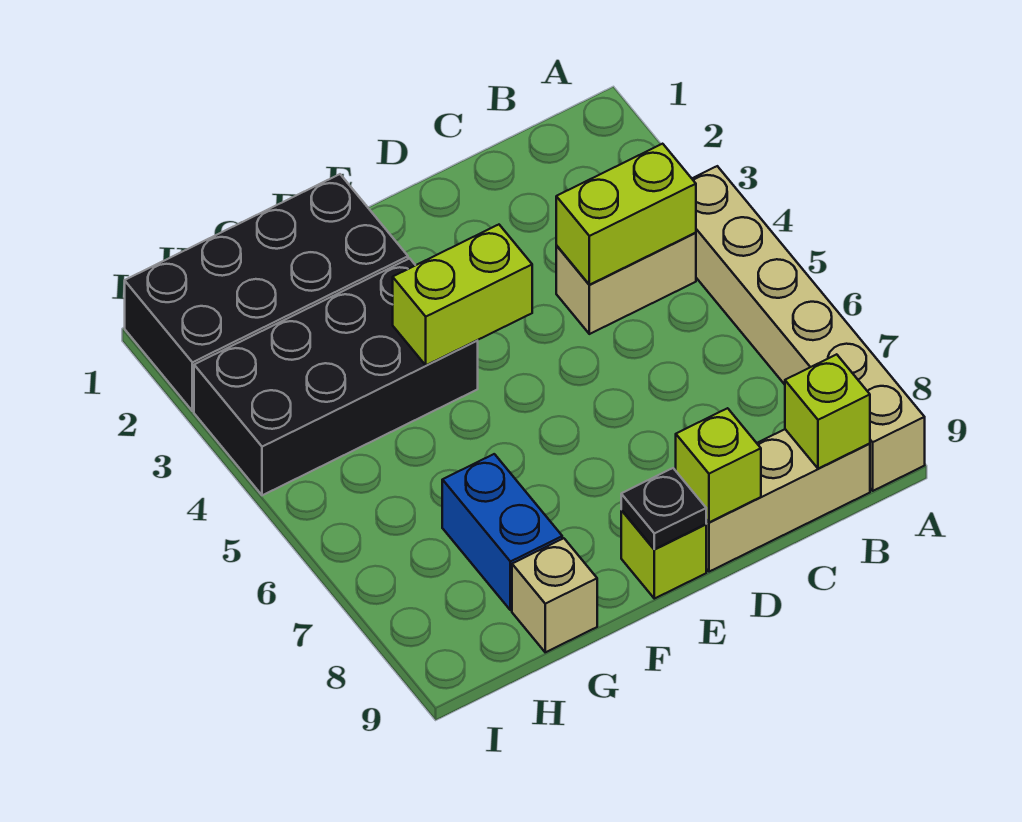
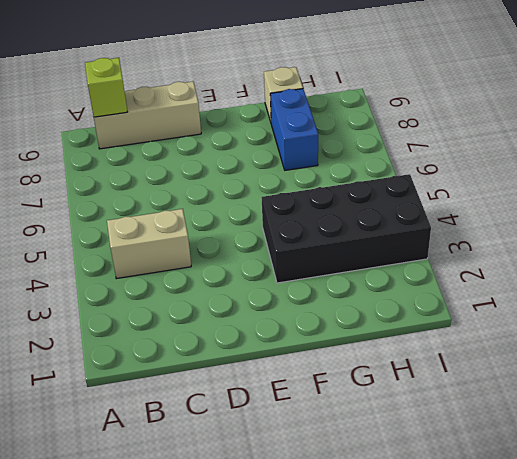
none -> tan 1x6 brick [692,166,925,491]
none -> lime 1x1 brick [621,510,706,599]
none -> black 2x4 brick [125,174,408,411]

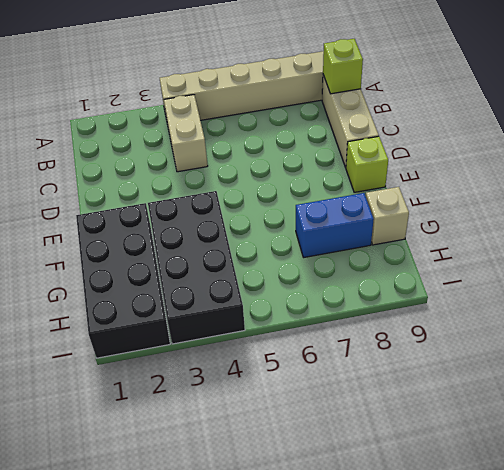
none -> lime 1x2 brick [556,144,696,285]
none -> lime 1x1 brick [676,408,761,522]
none -> lime 1x2 brick [393,225,532,365]

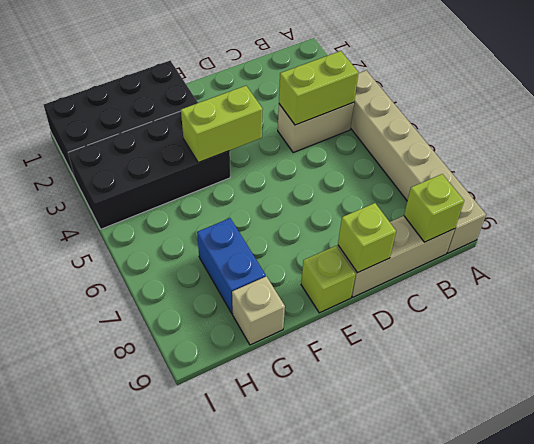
none -> black 1x1 plate [621,468,706,549]

